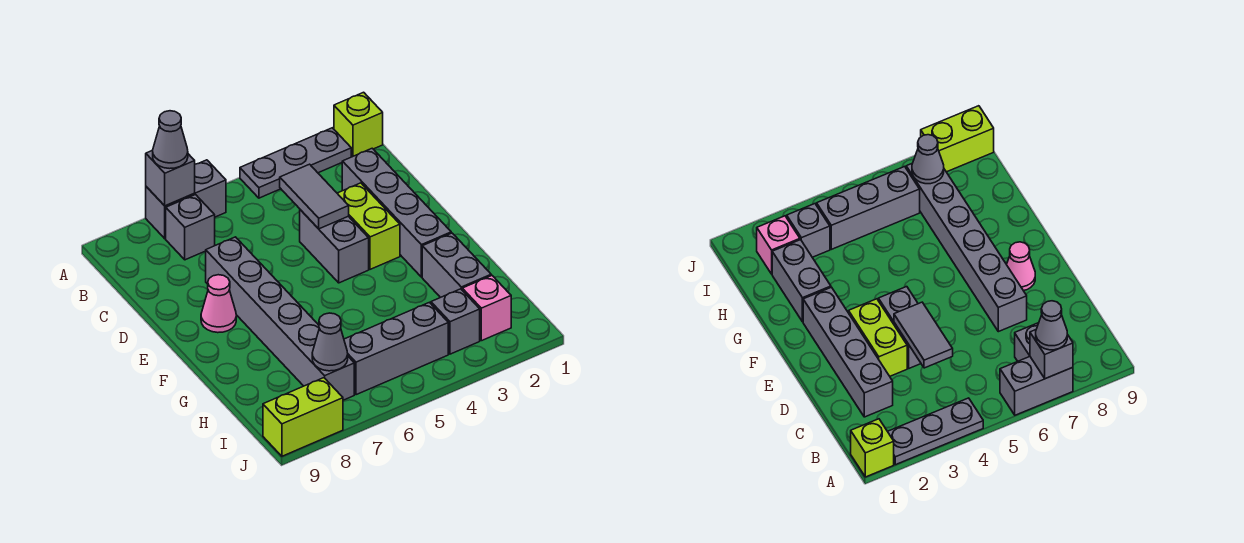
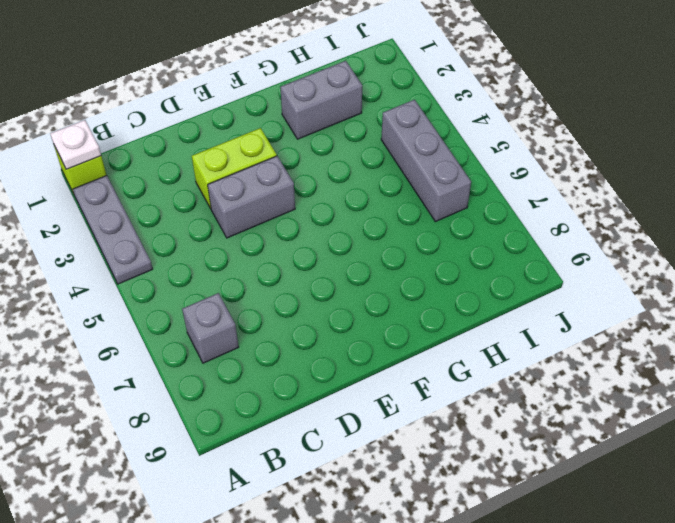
white 1x1 plate [50,120,101,170] -> none
none -> grey 1x2 brick [146,160,226,239]
none -> grey 1x4 brick [342,148,451,277]
none -> grey 1x6 brick [206,237,354,400]

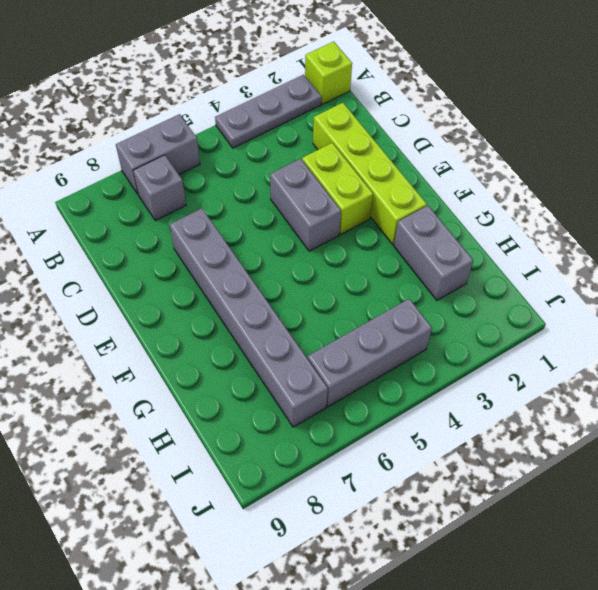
lime 1x4 brick [313,103,427,244] -> grey 1x4 brick [342,148,451,277]
none -> pink 1x1 cone [201,275,236,333]
none -> pink 1x1 brick [462,275,511,341]
none -> grey 1x1 brick [431,289,480,354]

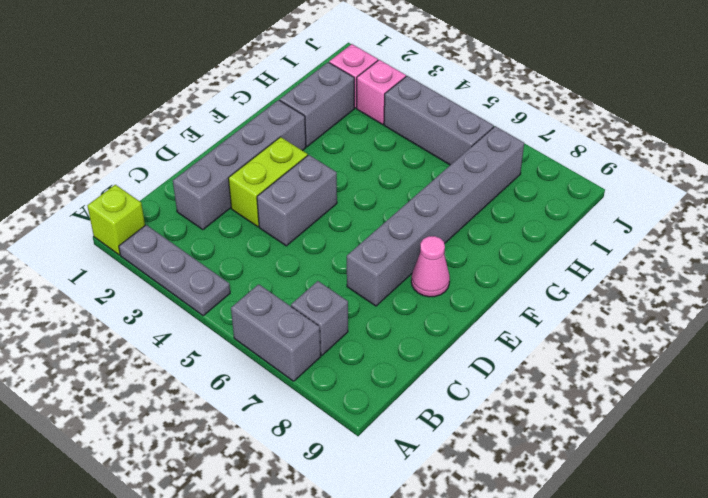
pink 1x1 brick [357,60,406,124] -> grey 1x1 brick [431,289,480,354]
none -> lime 1x2 brick [263,378,343,456]
none -> grey 1x1 brick [146,150,195,206]
none -> grey 1x2 tile [280,164,349,229]

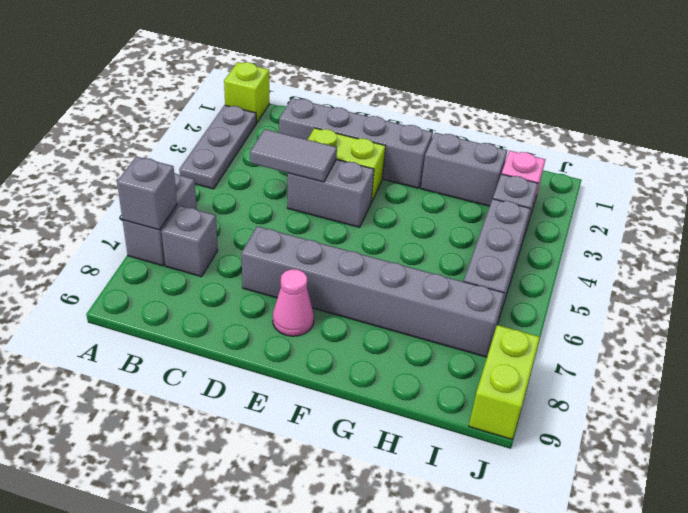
none -> grey 1x1 cone [312,313,348,371]
none -> grey 1x1 cone [153,111,188,169]

